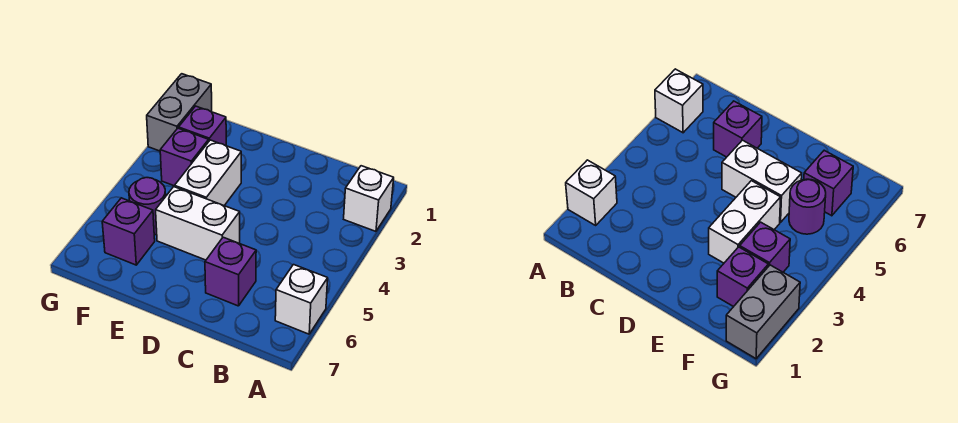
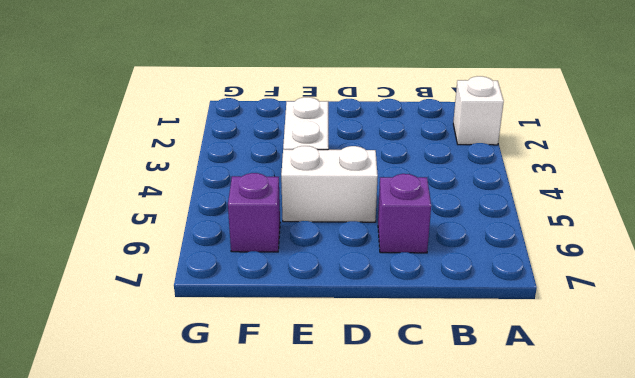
none -> white 1x1 brick [275,265,328,334]
none -> purple 1x1 brick [179,106,226,146]

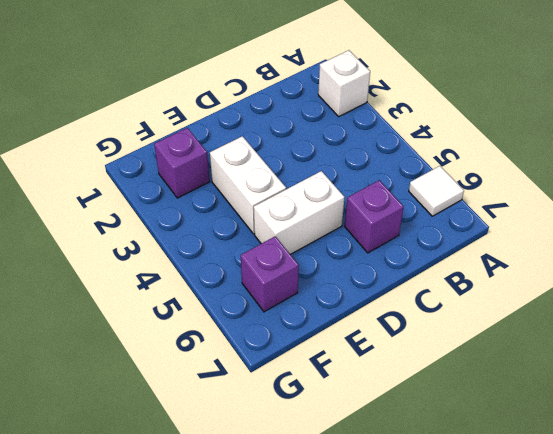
white 1x1 tile [409,166,464,216] -> white 1x1 brick [275,265,328,334]
none -> purple 1x1 brick [160,128,209,186]
none -> purple 1x1 round brick [129,178,166,235]

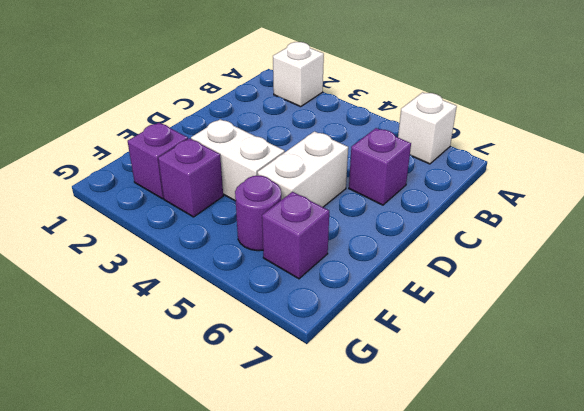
none -> grey 1x2 brick [147,74,212,151]

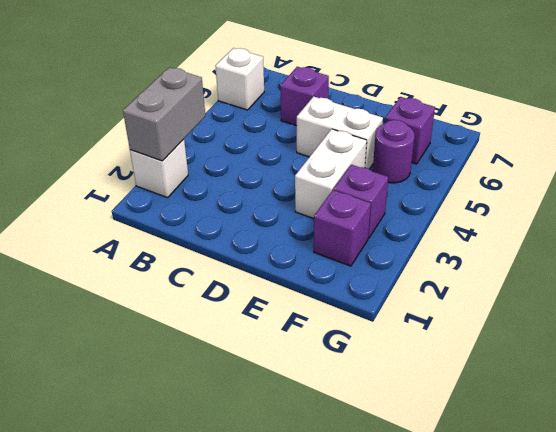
grey 1x2 brick [123,67,205,161] -> grey 1x2 brick moved to [147,74,212,151]

